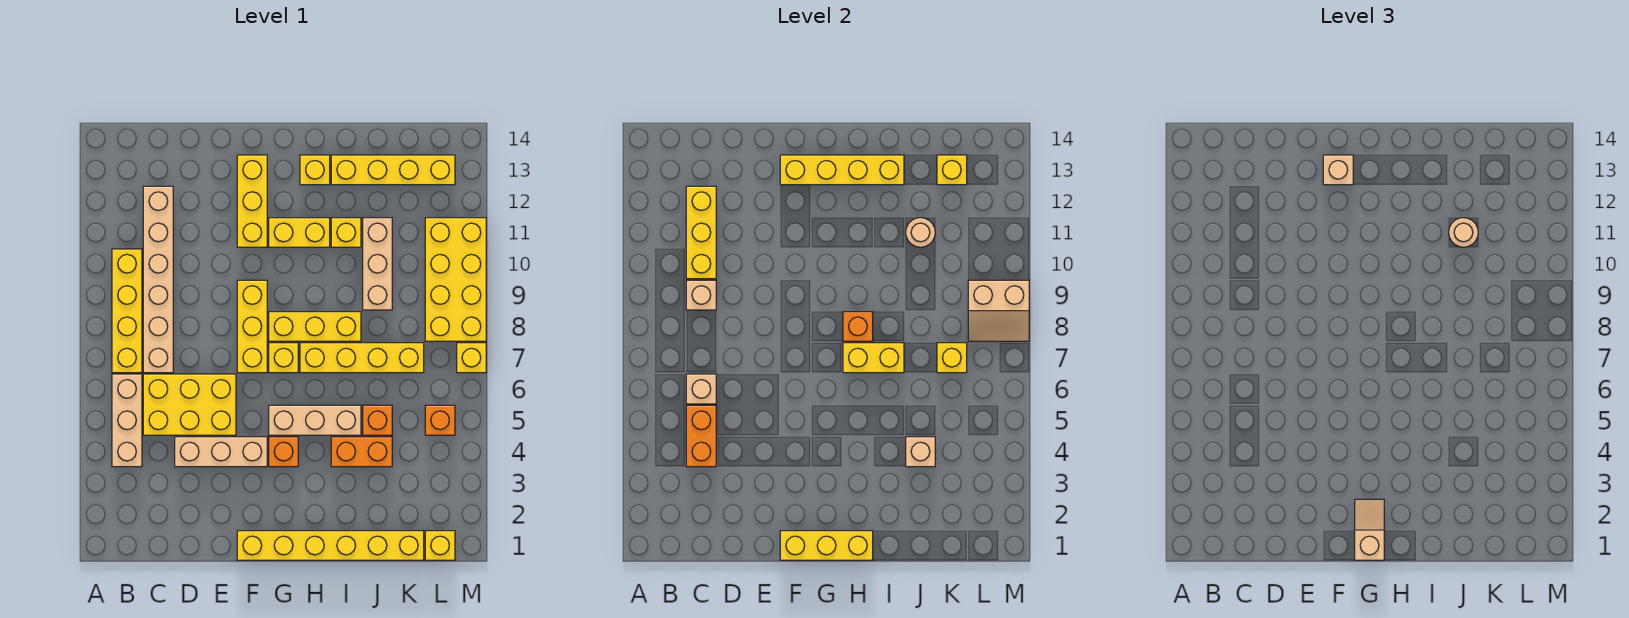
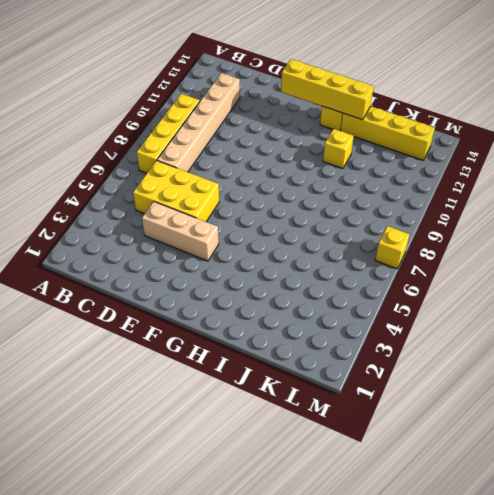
none -> tan 1x3 brick [112,374,142,467]
none -> yellow 1x6 brick [237,531,424,560]
none -> yellow 1x3 brick [237,280,267,373]
none -> yellow 1x3 brick [237,155,267,247]

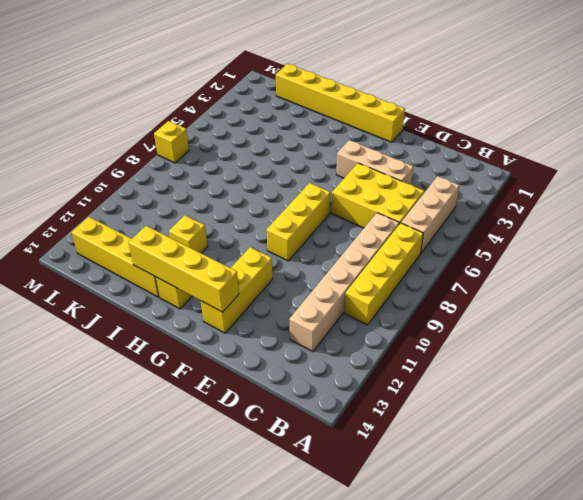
none -> orange 1x1 brick [269,437,298,467]
none -> tan 1x3 brick [269,405,361,435]
none -> yellow 1x1 brick [269,343,298,373]
none -> yellow 1x3 brick [269,312,361,341]

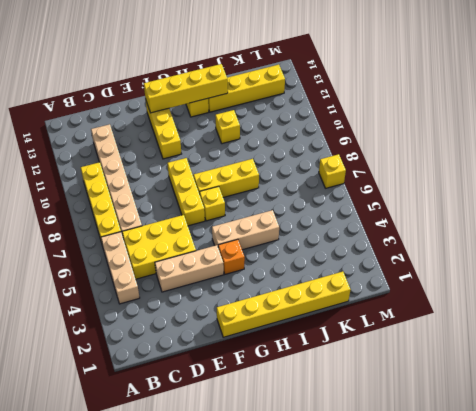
none -> yellow 1x2 brick [269,218,330,247]
none -> yellow 1x4 brick [300,343,424,373]
none -> orange 1x2 brick [331,437,392,467]
none -> orange 1x1 brick [363,405,392,435]

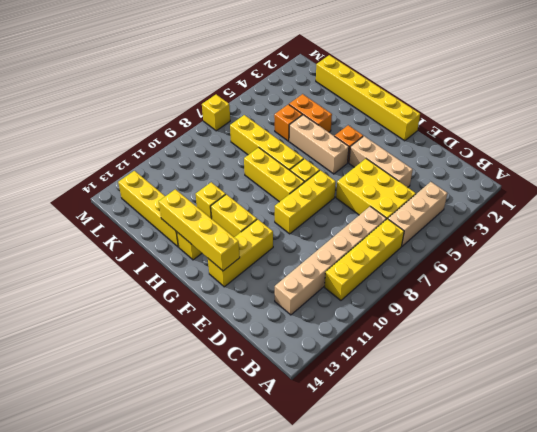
none -> tan 1x3 brick [363,218,392,310]
none -> yellow 1x1 brick [425,531,455,560]
none -> orange 1x1 brick [425,405,455,435]
none -> yellow 2x4 brick [425,218,486,341]

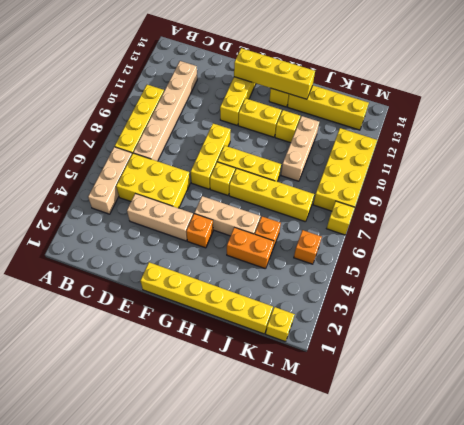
none -> orange 1x2 brick [686,405,716,467]
none -> tan 1x1 brick [686,374,716,404]
none -> tan 1x1 brick [686,280,716,310]
none -> yellow 1x3 brick [686,186,716,279]

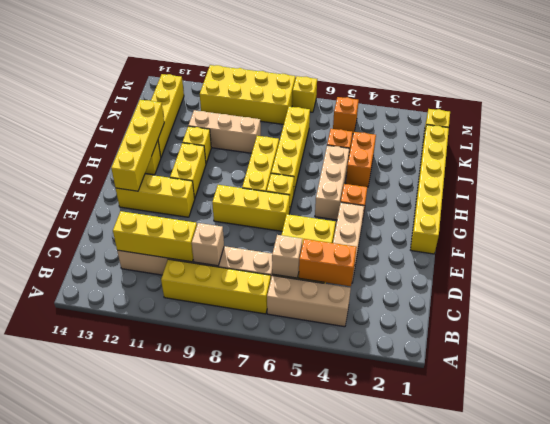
none -> yellow 1x3 brick [780,531,873,560]
none -> yellow 1x2 brick [843,343,904,373]
none -> orange 1x1 brick [843,312,873,341]
none -> tan 1x1 brick [906,437,935,467]

